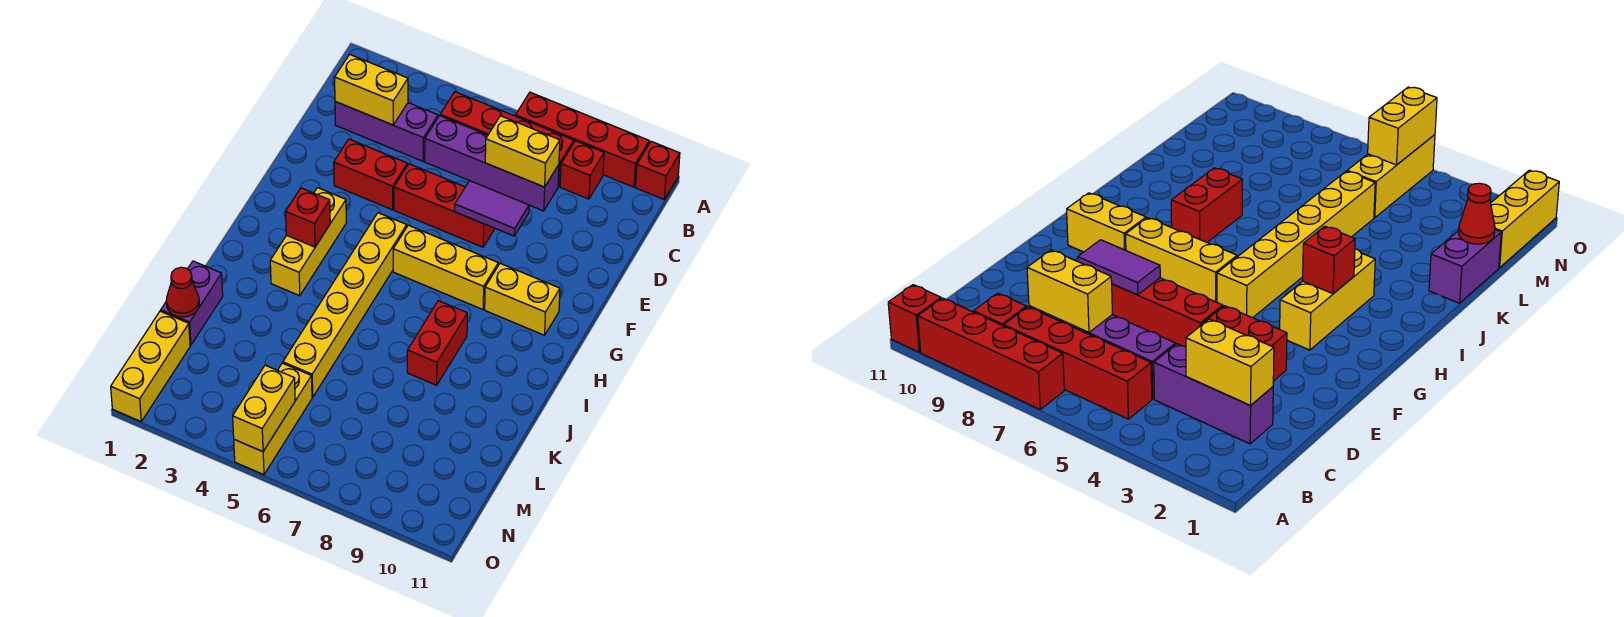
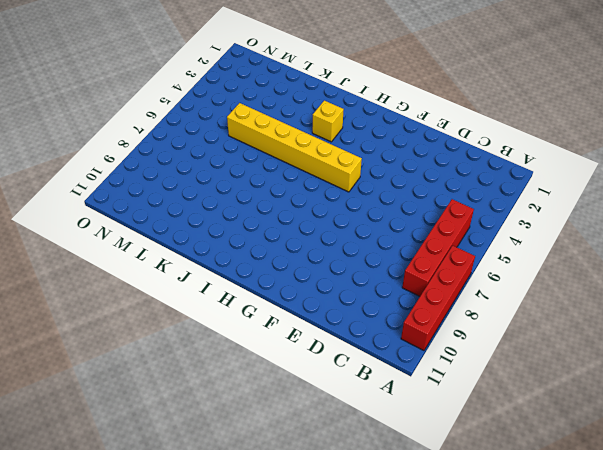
yellow 1x1 brick [312,101,344,142] -> yellow 1x3 brick [270,188,346,296]
none -> red 1x1 brick [636,141,680,199]
none -> red 1x1 brick [560,141,604,199]
none -> purple 1x3 brick [335,102,438,161]

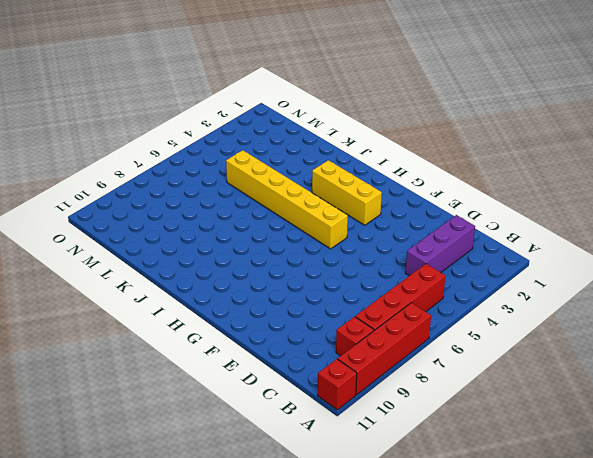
none -> purple 1x4 brick [425,116,559,211]
none -> red 1x2 brick [334,139,407,210]
none -> red 1x3 brick [394,164,495,247]

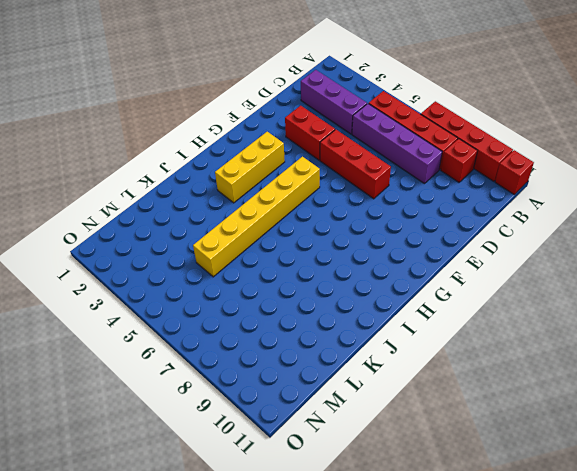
none -> yellow 1x3 brick [393,225,498,310]
none -> yellow 1x2 brick [485,263,560,335]
none -> red 1x2 brick [407,301,467,385]

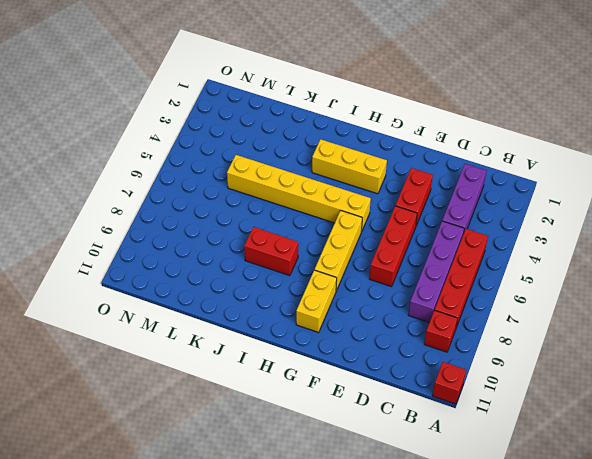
none -> red 1x4 brick [515,92,649,187]
none -> purple 1x2 brick [161,261,223,345]
none -> yellow 1x3 brick [111,311,190,421]

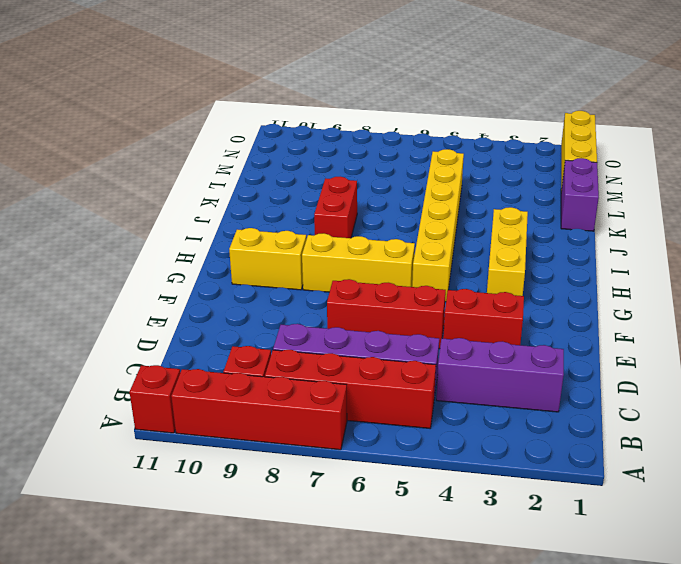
none -> yellow 1x3 brick [234,363,312,475]
none -> yellow 1x2 brick [335,54,408,125]
none -> yellow 1x2 brick [485,116,560,187]

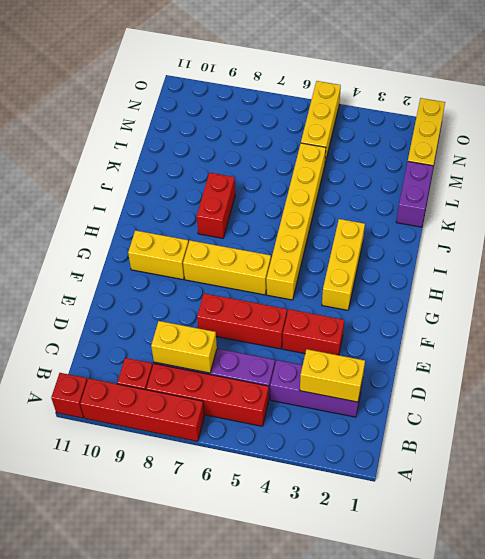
none -> purple 1x2 tile [455,181,529,236]
none -> red 1x1 brick [286,188,330,247]
none -> red 1x1 cone [166,267,199,317]

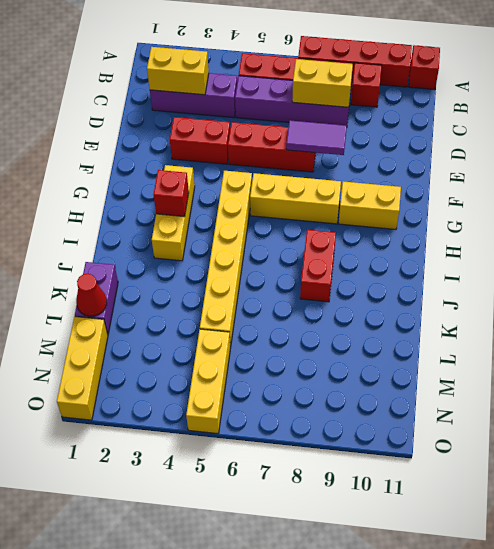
none -> yellow 1x2 brick [233,365,295,452]

